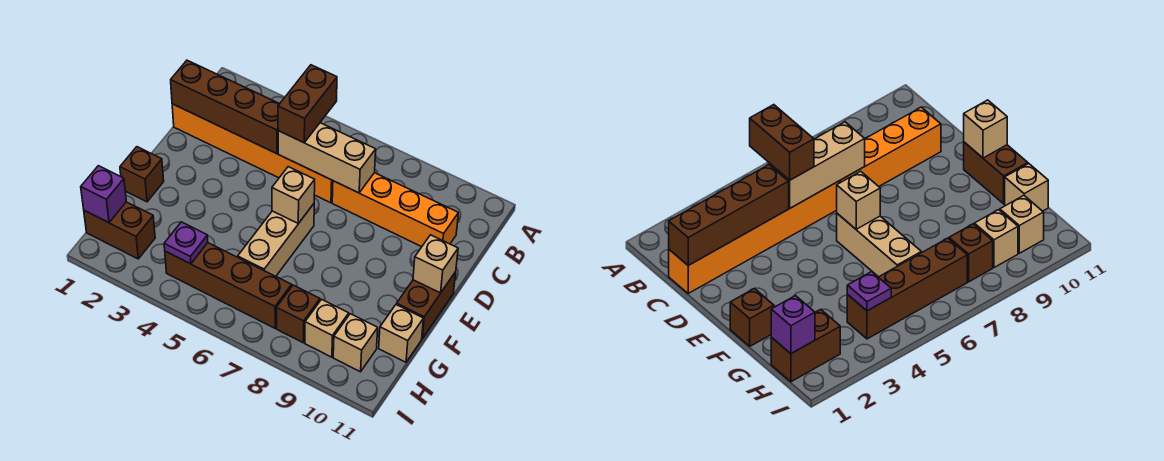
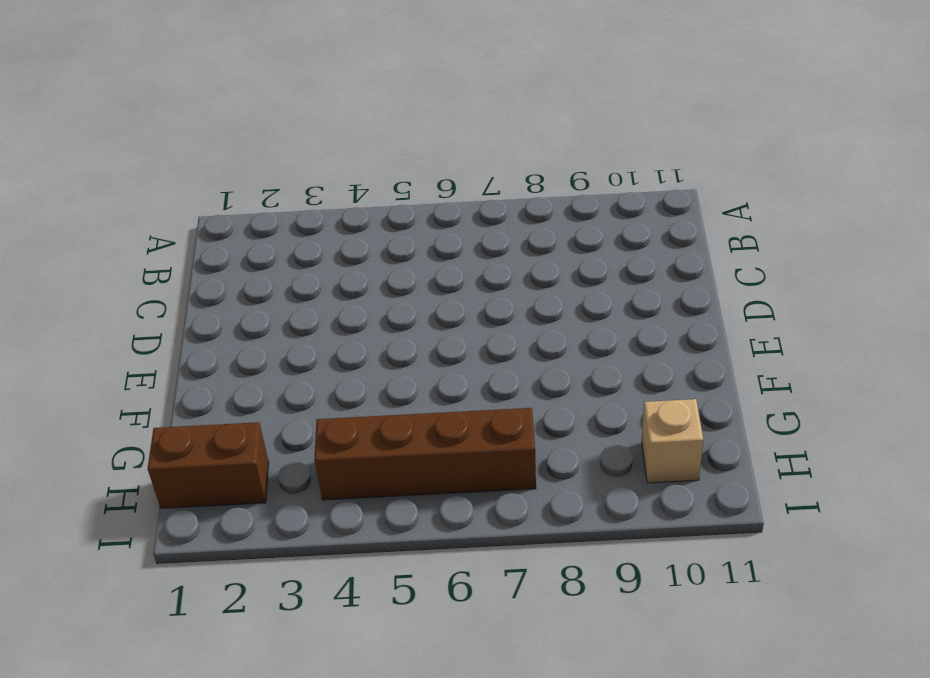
none -> orange 1x6 brick [172,104,333,203]
none -> orange 1x4 brick [332,173,458,247]
none -> tan 1x3 brick [238,204,314,276]

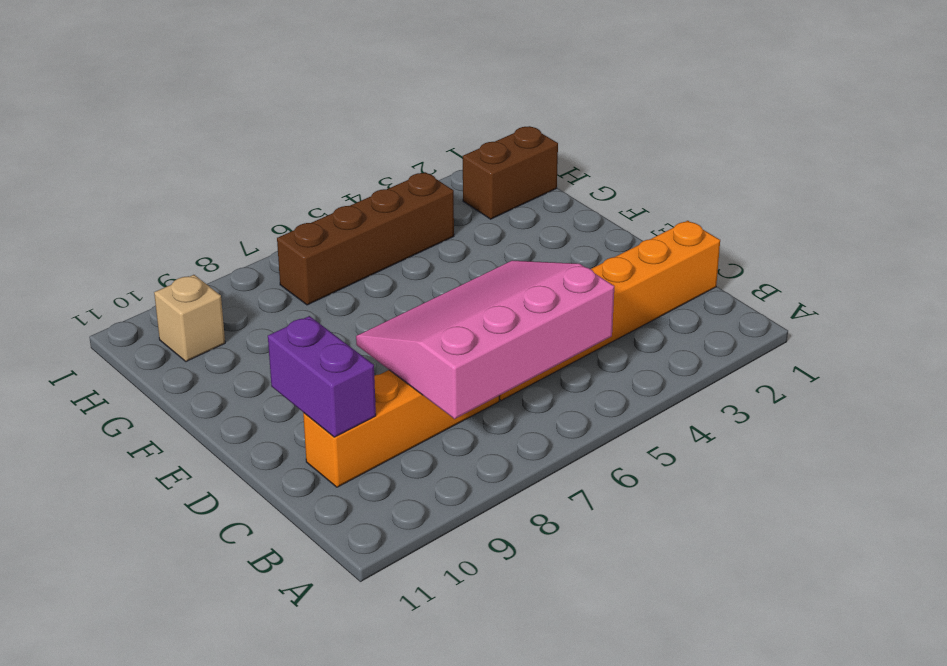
pink 3x4 slope [356,261,614,419] -> tan 1x3 brick [278,123,376,193]
purple 1x2 brick [268,316,376,437] -> none
none -> tan 1x3 brick [238,204,314,276]
none -> brown 1x2 brick [397,272,456,338]
none -> brown 1x1 brick [120,147,164,202]

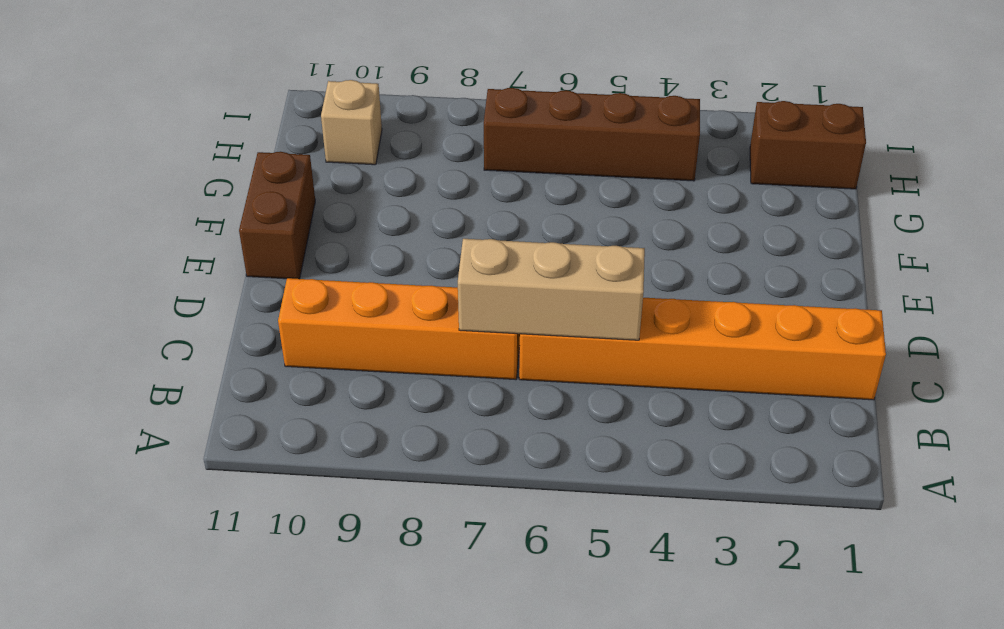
none -> tan 1x3 brick [238,204,314,276]
none -> brown 1x1 brick [120,147,164,202]
none -> tan 1x1 brick [379,305,423,362]

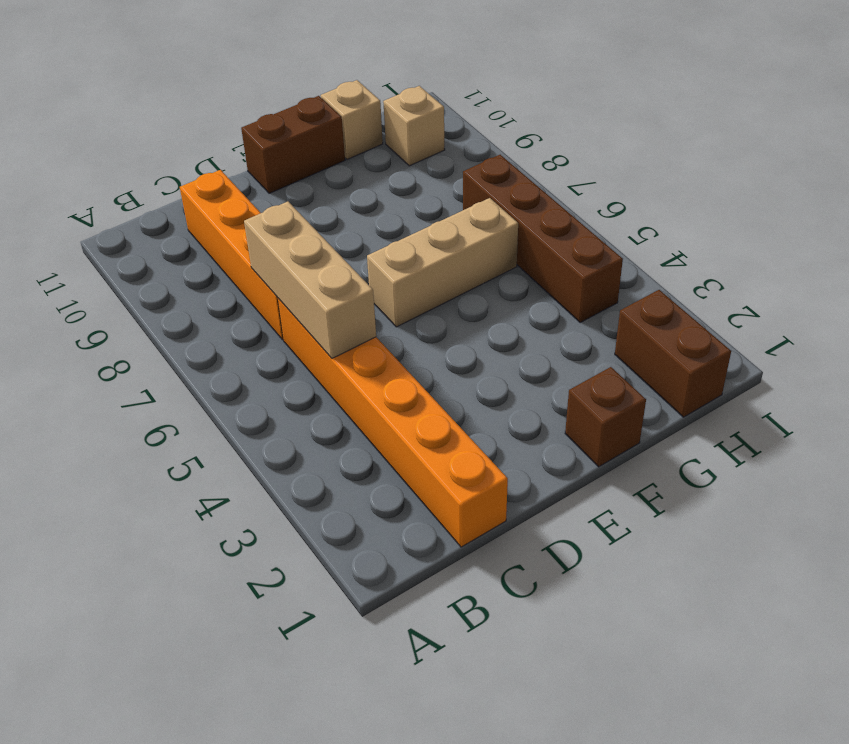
none -> brown 1x1 brick [276,285,320,343]
none -> tan 1x1 brick [305,299,349,357]
none -> brown 1x4 brick [171,60,279,154]

